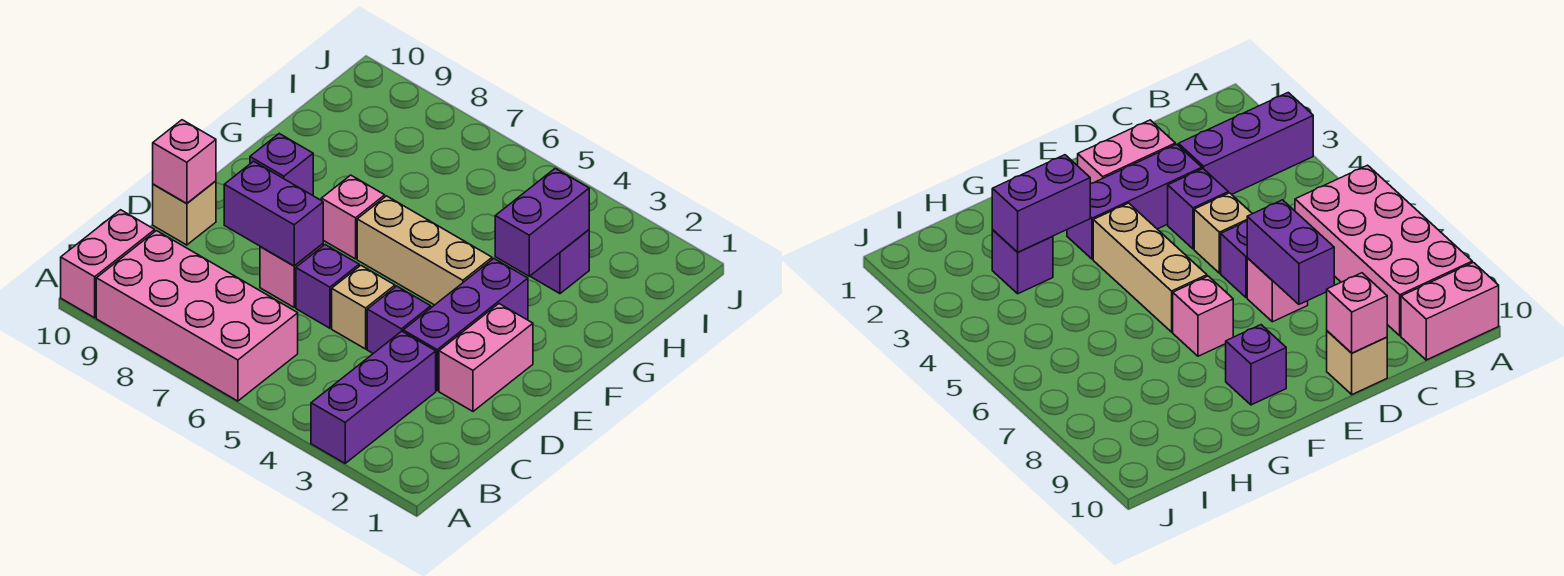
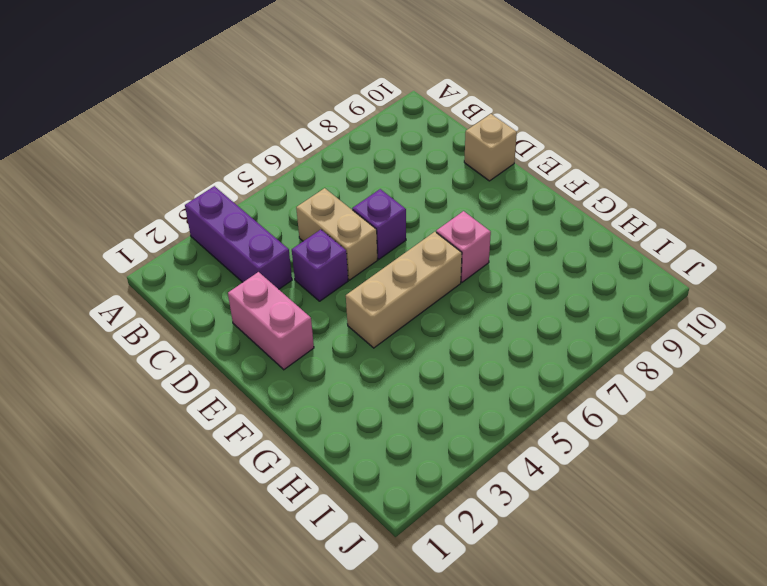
tan 1x2 brick [296,188,377,280] -> tan 1x1 brick [332,266,395,349]
none -> pink 2x4 brick [96,231,298,401]
none -> pink 1x2 brick [61,210,155,318]
none -> purple 1x3 brick [403,259,528,391]

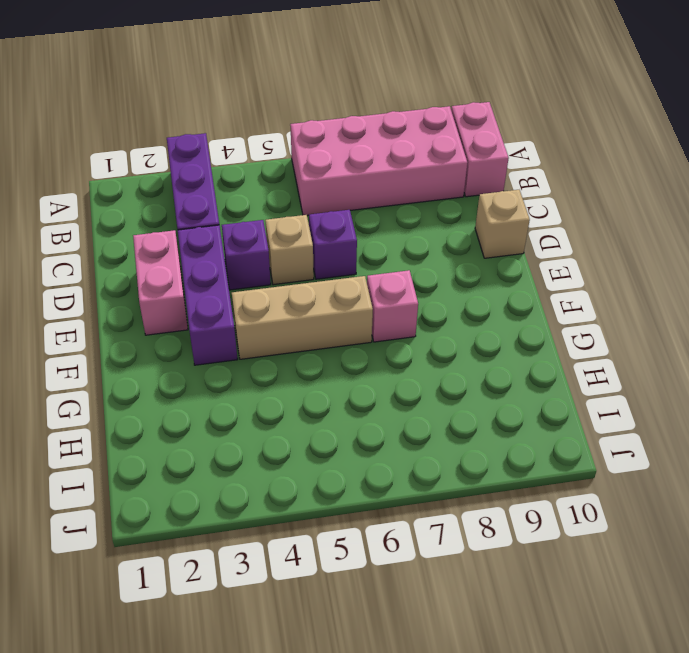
none -> pink 1x1 brick [260,244,323,307]
none -> purple 1x1 brick [250,134,313,195]
none -> purple 1x1 brick [530,230,589,294]

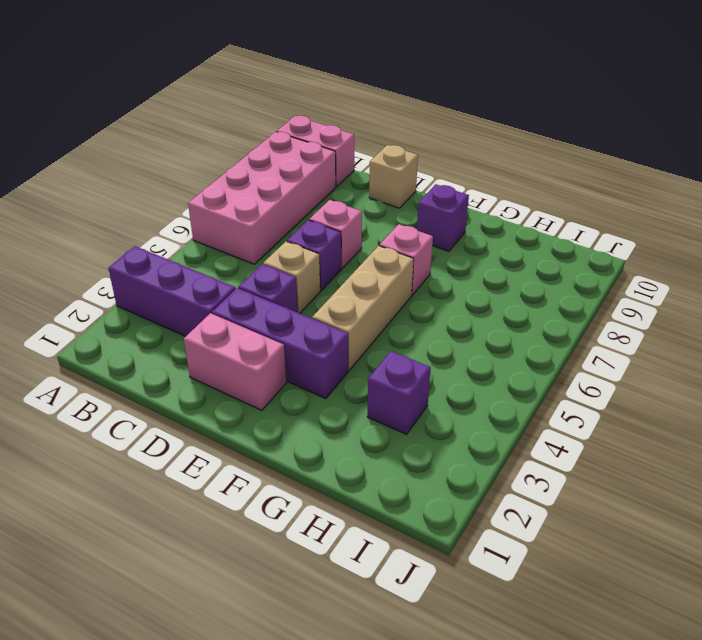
none -> purple 1x2 brick [224,161,323,266]
none -> pink 1x1 brick [153,120,216,203]
none -> purple 1x2 brick [495,168,589,276]

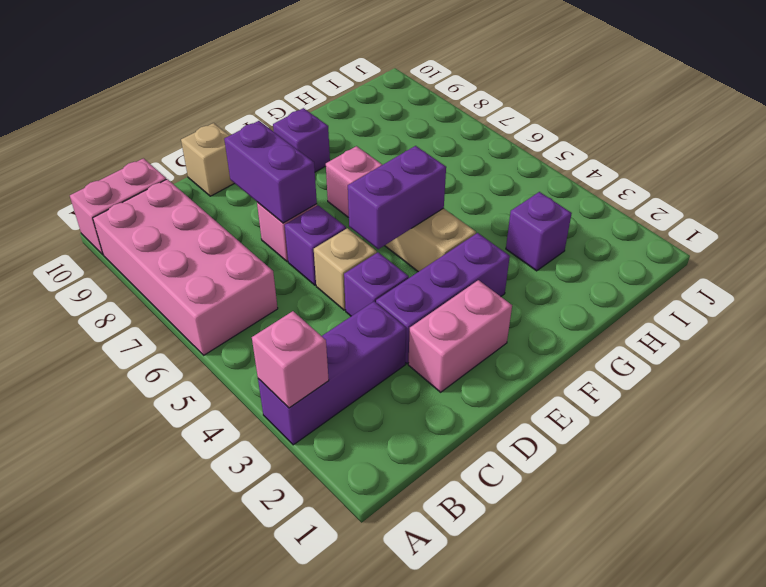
pink 1x1 brick [252,311,329,408] -> pink 1x1 brick moved to [153,120,216,203]
purple 1x2 brick [348,146,446,249] -> purple 1x2 brick moved to [495,168,589,276]

